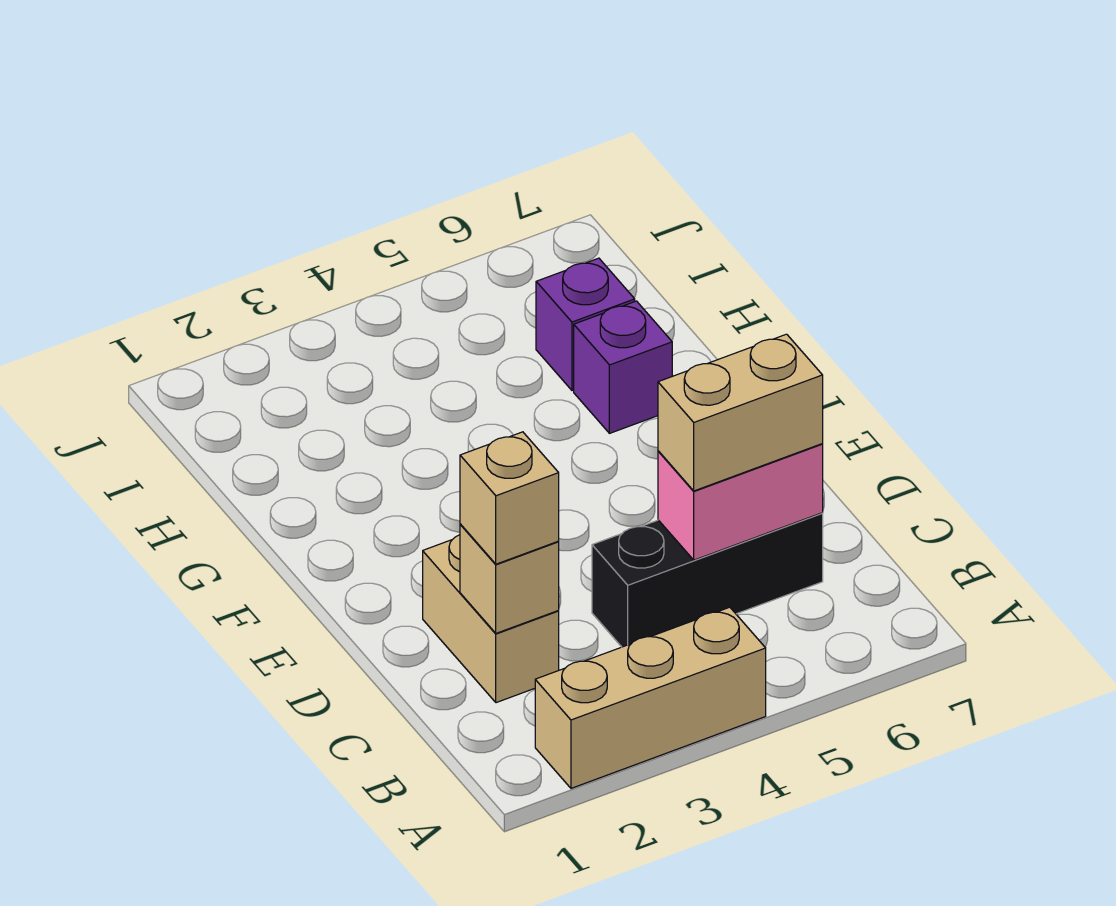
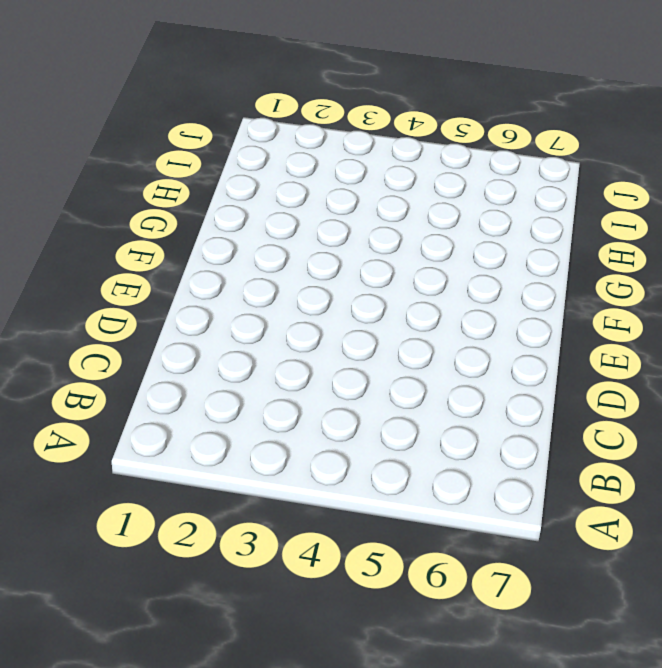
none -> tan 1x3 brick [535,607,766,788]
none -> tan 1x2 brick [423,535,559,703]

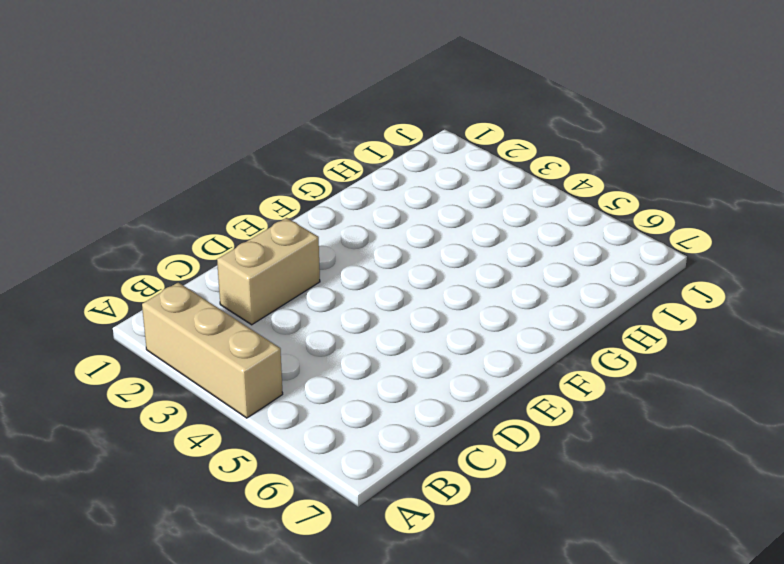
none -> black 1x3 brick [592,513,823,647]
none -> purple 1x1 brick [574,301,672,433]

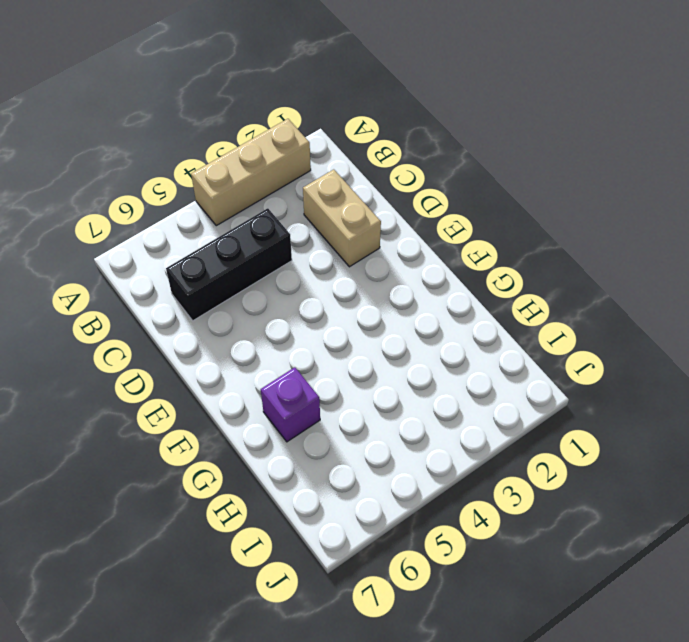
none -> purple 1x1 brick [536,258,635,390]
none -> tan 1x1 brick [460,524,559,633]

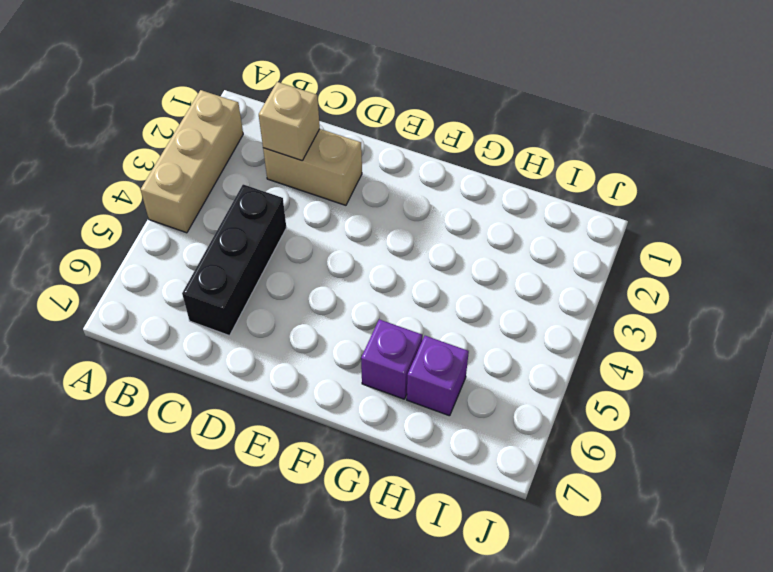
none -> pink 1x2 brick [658,444,823,560]
none -> tan 1x1 brick [460,432,559,564]

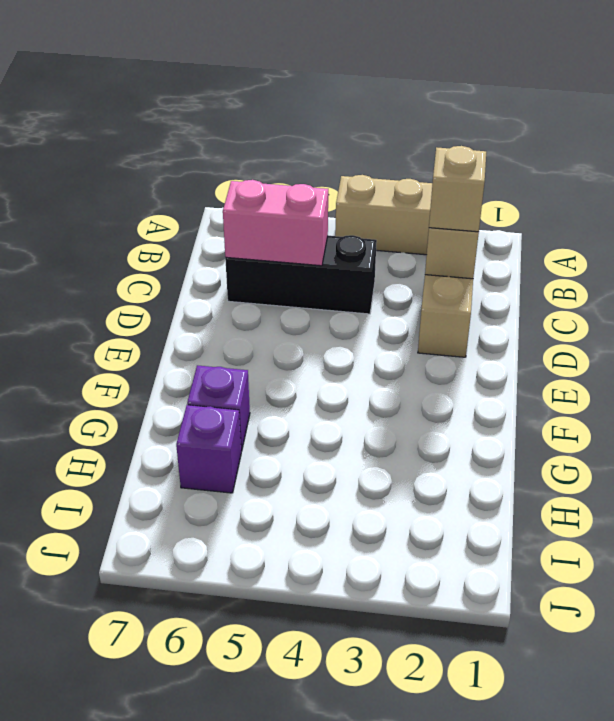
none -> tan 1x2 brick [658,334,823,491]

